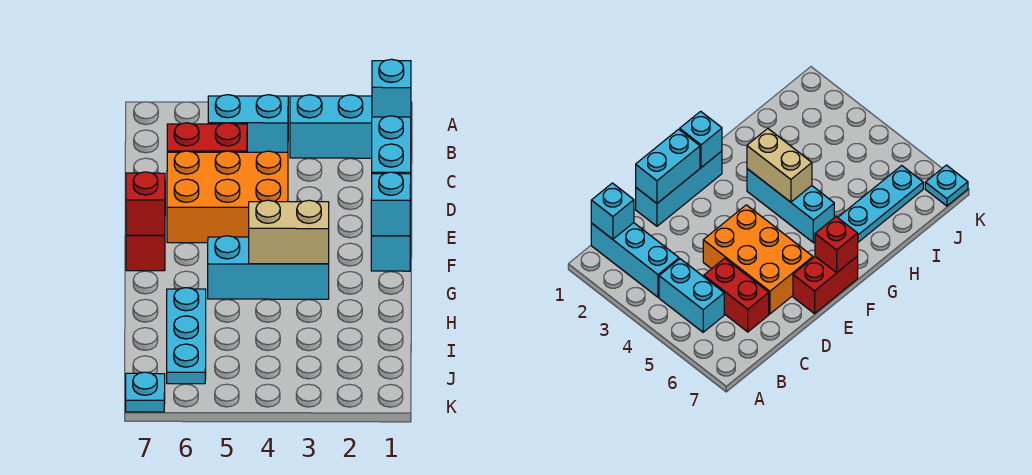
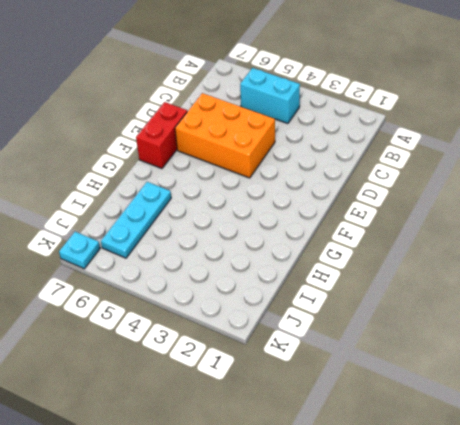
none -> cyan 1x3 brick [290,95,372,158]
none -> red 1x2 brick [167,123,247,152]
none -> cyan 1x3 brick [371,220,411,271]

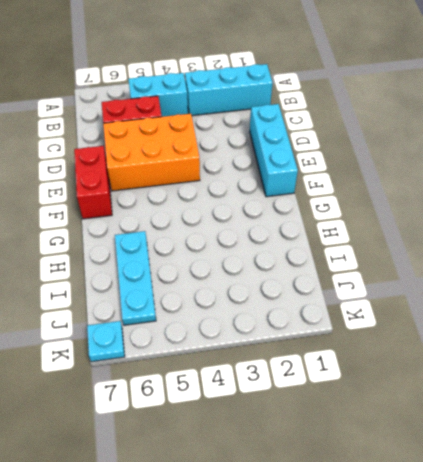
none -> cyan 1x3 brick [208,236,329,299]
none -> cyan 1x1 brick [372,59,411,117]
none -> cyan 1x2 brick [372,116,411,174]

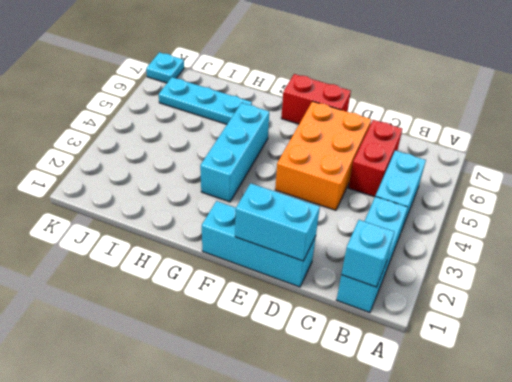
none -> cyan 1x1 brick [371,172,411,236]
none -> red 1x1 brick [126,172,165,235]
none -> tan 1x2 brick [249,200,329,264]

